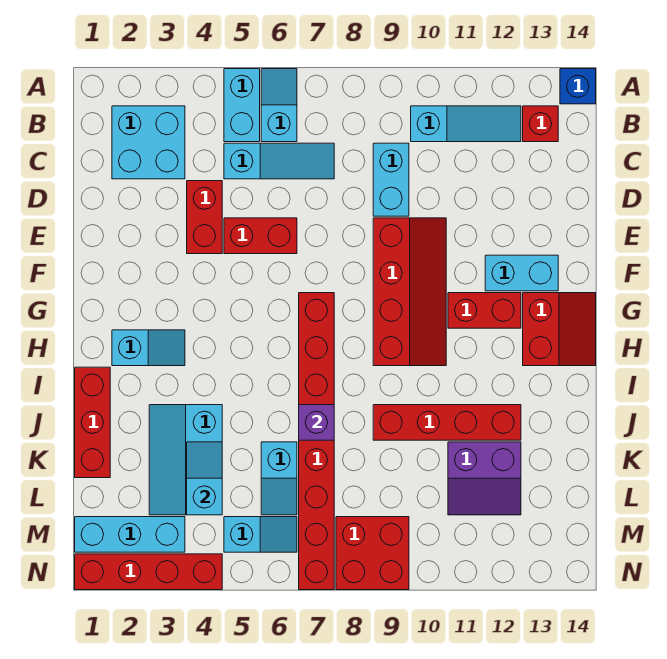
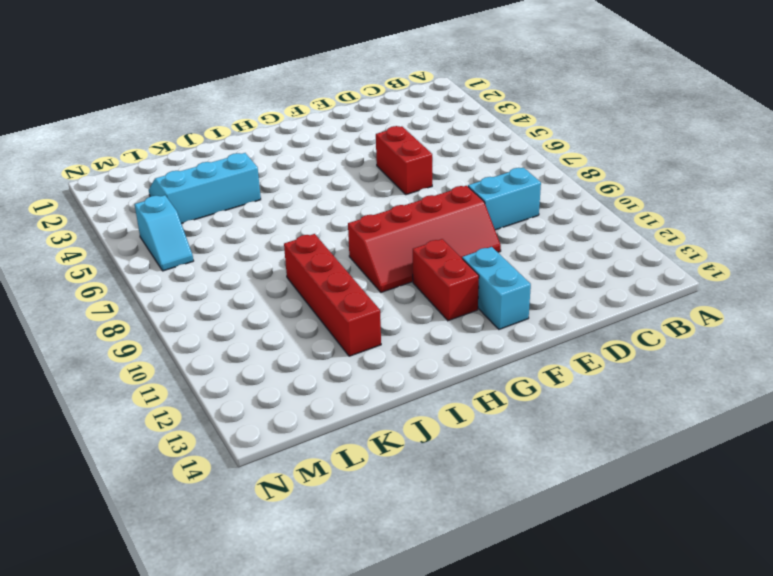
none -> cyan 1x2 brick [224,69,260,142]
none -> cyan 1x2 slope [261,69,297,142]
none -> blue 1x1 brick [560,69,596,104]

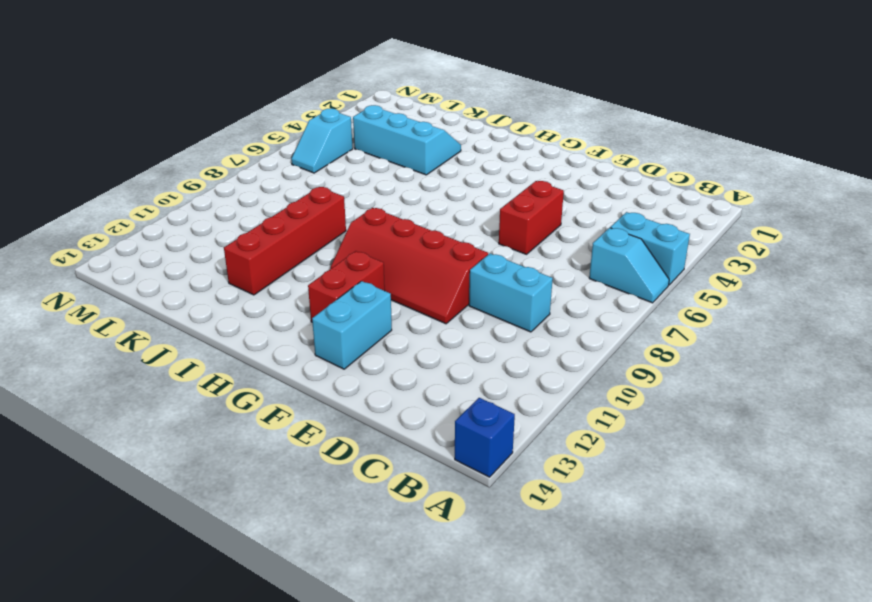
none -> cyan 2x2 brick [112,106,185,179]
none -> cyan 1x3 slope [411,106,521,142]
none -> red 1x1 brick [523,106,558,142]

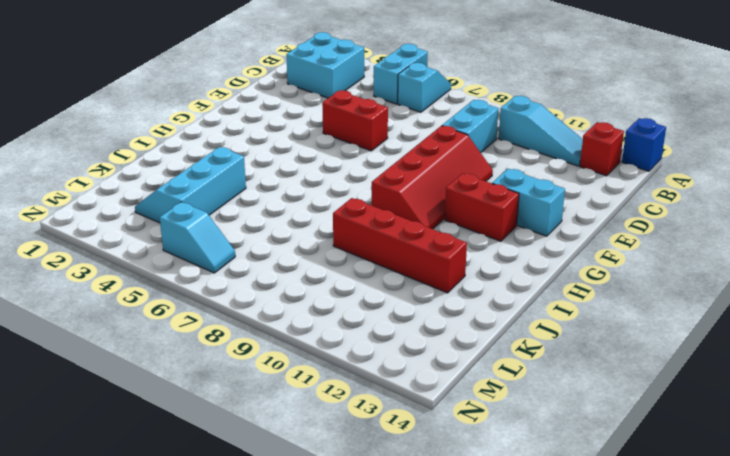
none -> cyan 1x3 slope [224,143,334,179]
none -> red 1x2 brick [187,181,222,254]
none -> red 1x8 brick [299,293,334,590]

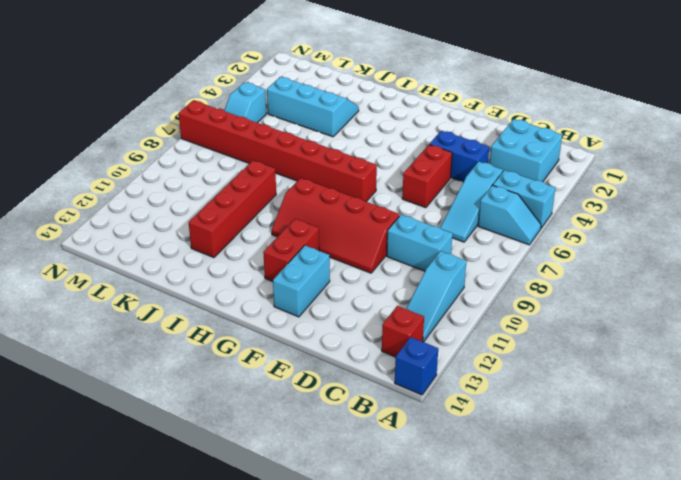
blue 1x2 brick [429,131,489,182] -> red 1x2 brick [187,181,222,254]
none -> red 2x2 slope [523,293,596,366]
none -> cyan 1x2 slope [112,330,185,366]
none -> red 1x3 brick [75,367,110,478]

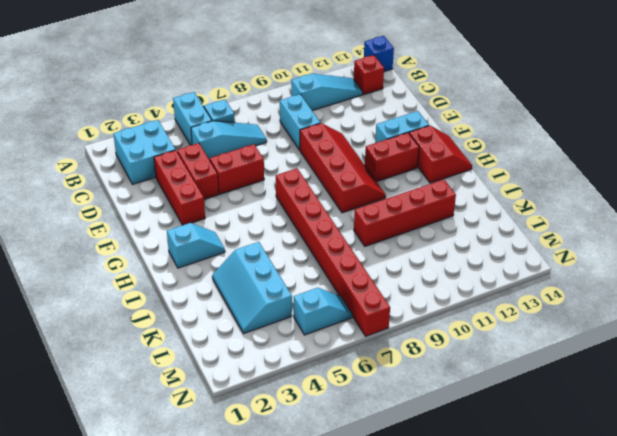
red 1x3 brick [154,150,205,225] -> red 1x3 brick moved to [75,367,110,478]
none -> cyan 1x2 slope [261,442,297,515]
none -> purple 2x2 slope [448,442,521,515]
none -> cyan 1x3 brick [75,517,185,552]

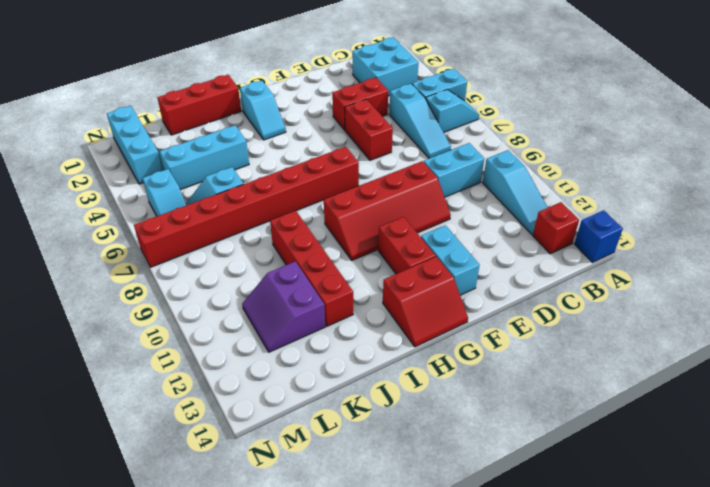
none -> red 2x2 brick [336,517,409,590]
none -> red 1x4 brick [75,554,222,590]
none -> purple 1x1 brick [299,405,334,440]

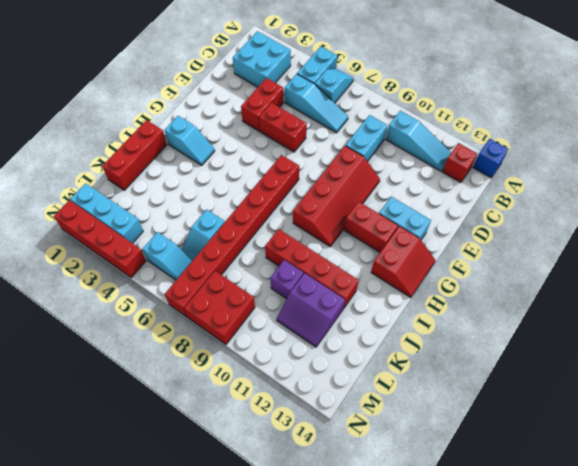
purple 1x1 brick [270,260,303,299] -> purple 1x1 brick moved to [299,405,334,440]
none -> cyan 2x3 slope [149,405,222,515]
none -> cyan 1x2 slope [187,442,222,515]

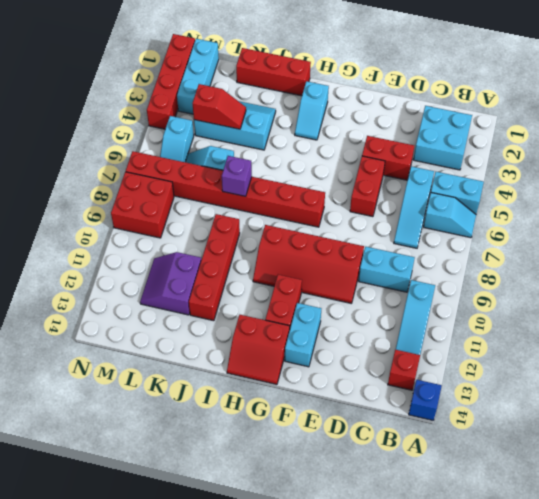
red 1x2 slope [192,84,246,129] -> cyan 1x2 slope [187,442,222,515]

